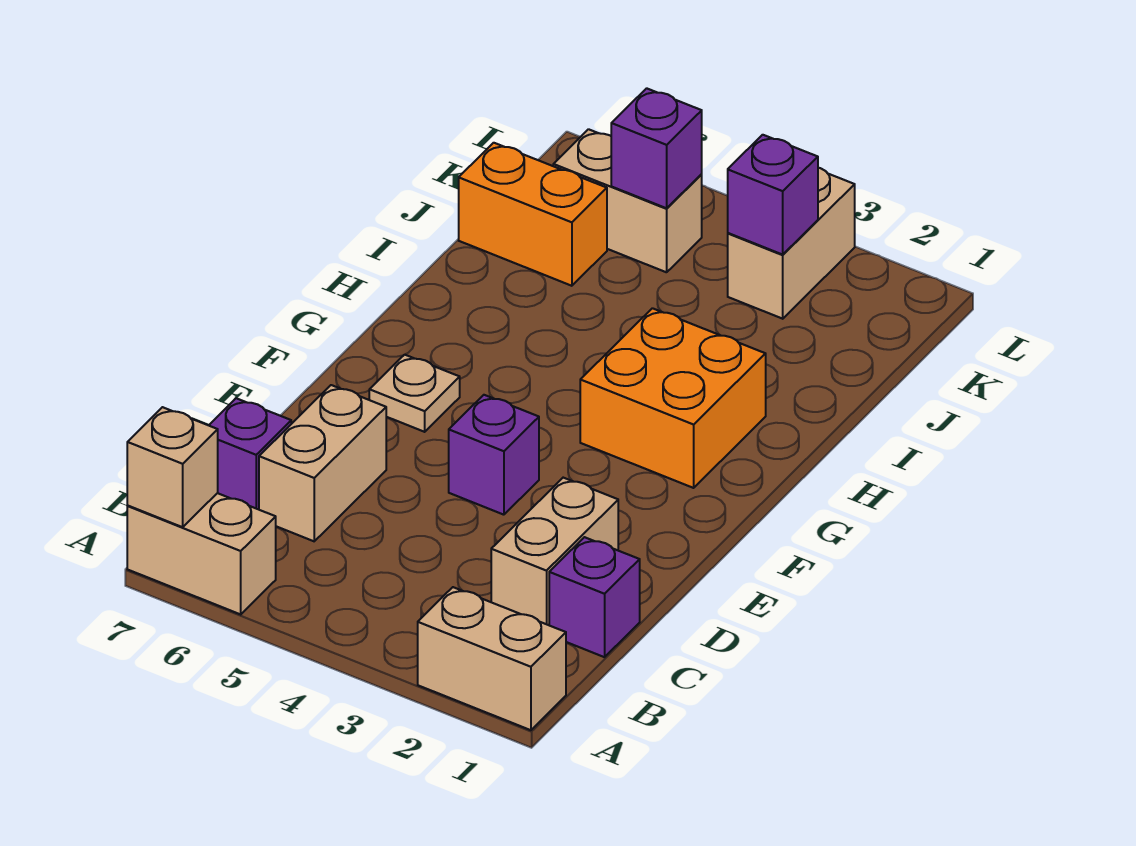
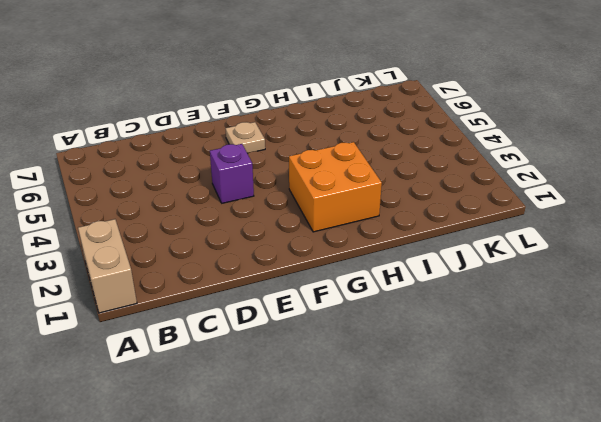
none -> tan 1x2 brick [127,493,276,614]
none -> purple 1x1 brick [549,537,640,657]
none -> tan 1x2 brick [491,478,618,625]

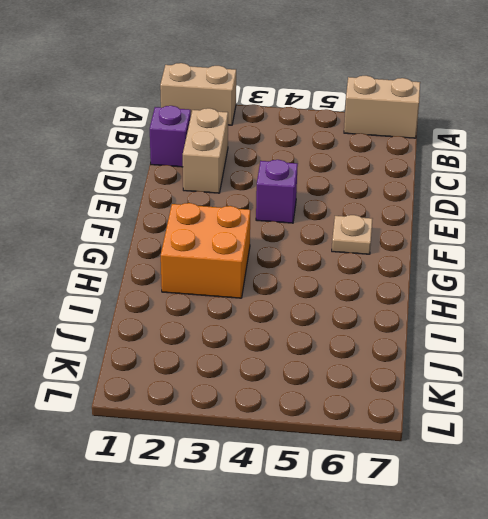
none -> tan 1x2 brick [259,385,386,541]
none -> purple 1x1 brick [209,398,291,510]
none -> orange 1x2 brick [459,143,607,286]

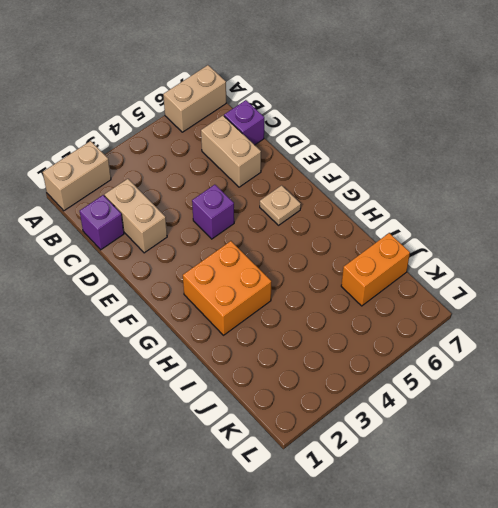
none -> tan 1x2 brick [728,168,855,319]
none -> tan 1x2 brick [553,129,702,272]
none -> tan 1x1 brick [127,407,218,527]

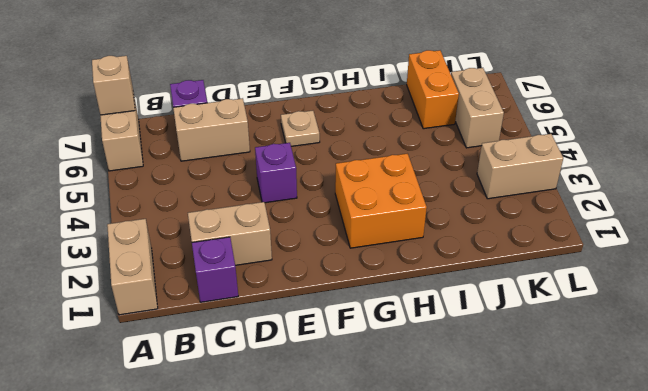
none -> purple 1x1 brick [728,135,818,255]
none -> purple 1x1 brick [611,88,702,208]

